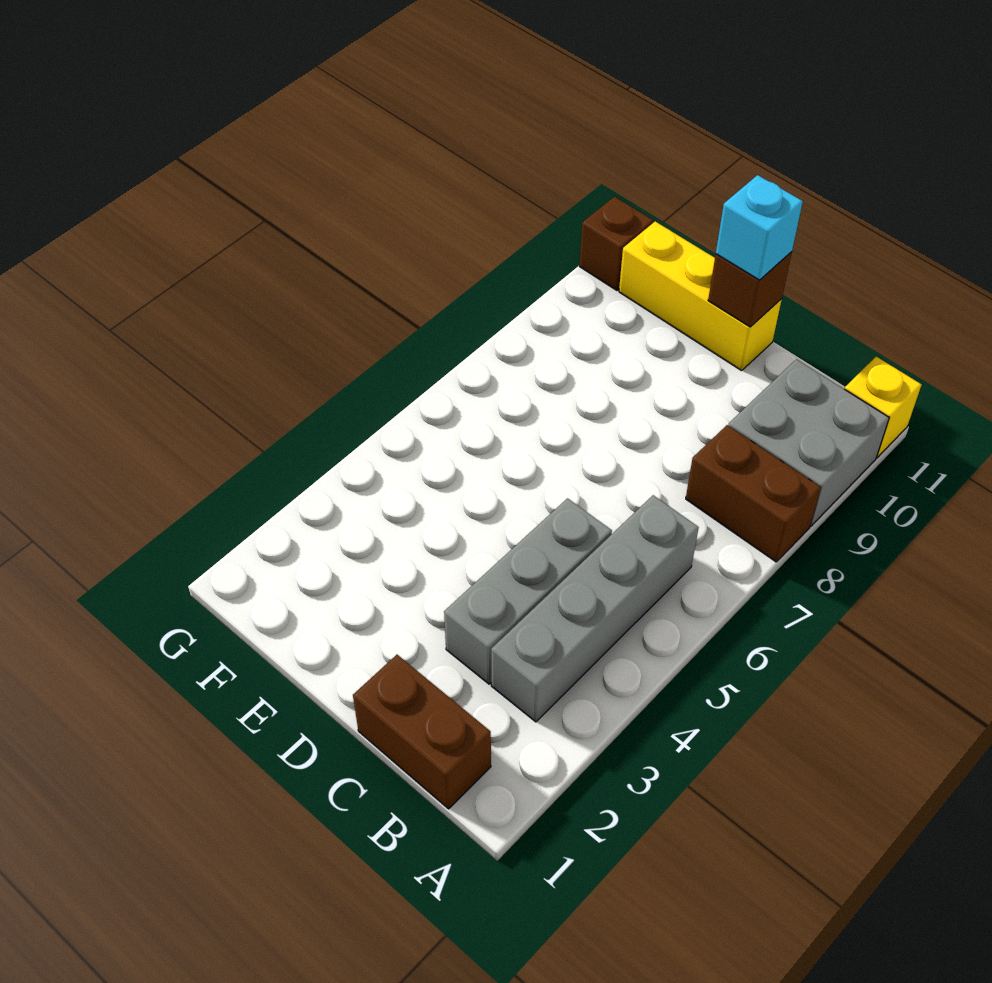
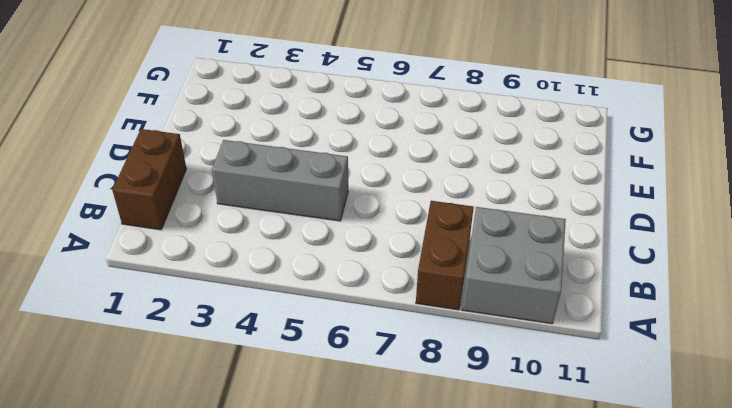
none -> yellow 1x1 brick [845,357,922,458]
none -> grey 1x4 brick [491,495,699,722]

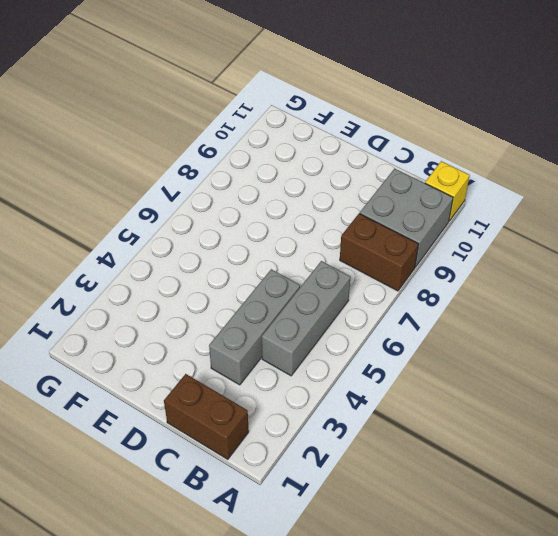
grey 1x3 brick [262,261,351,376] -> grey 1x4 brick [491,495,699,722]
none -> yellow 1x3 brick [619,221,782,371]
none -> brown 1x1 brick [580,197,653,290]

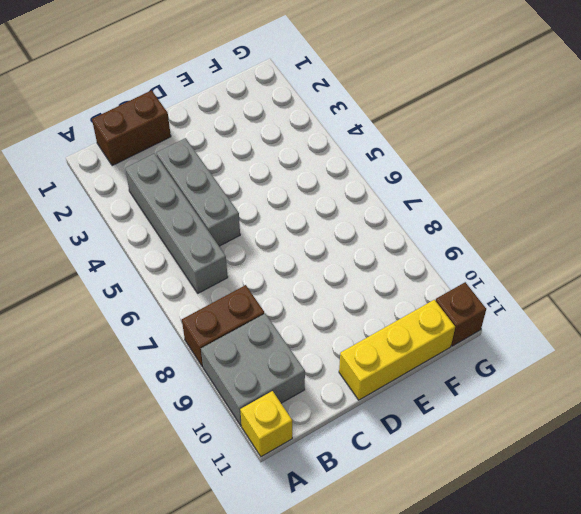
none -> brown 1x1 brick [708,252,792,327]
none -> cyan 1x1 brick [716,175,803,280]

